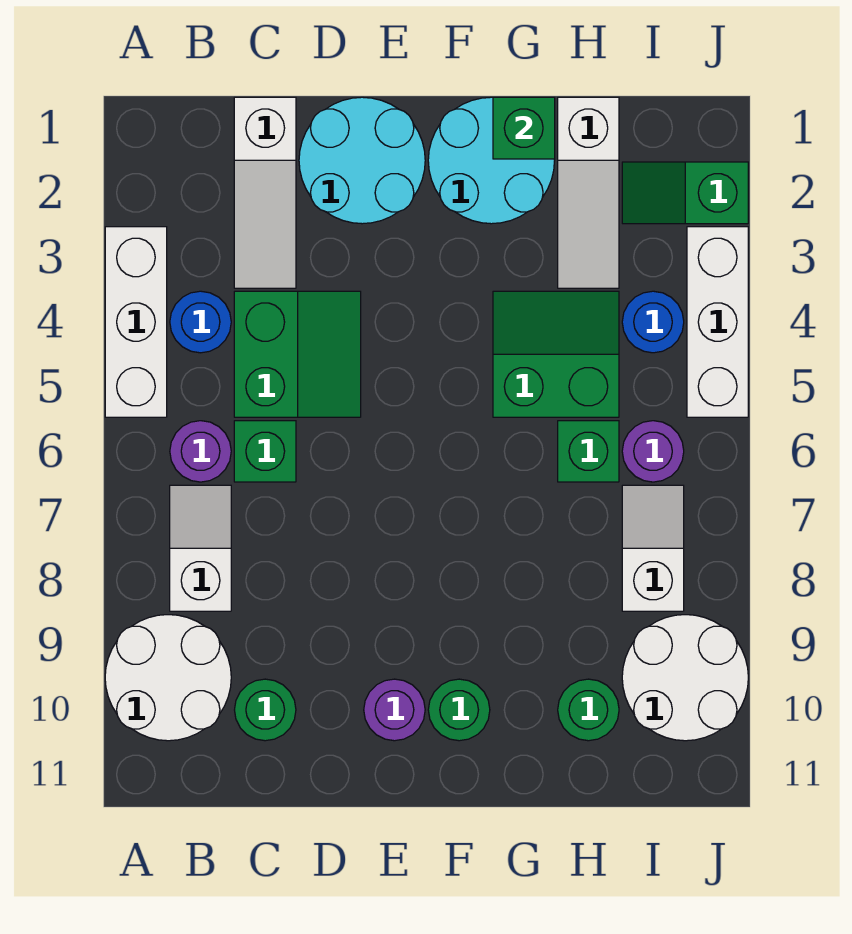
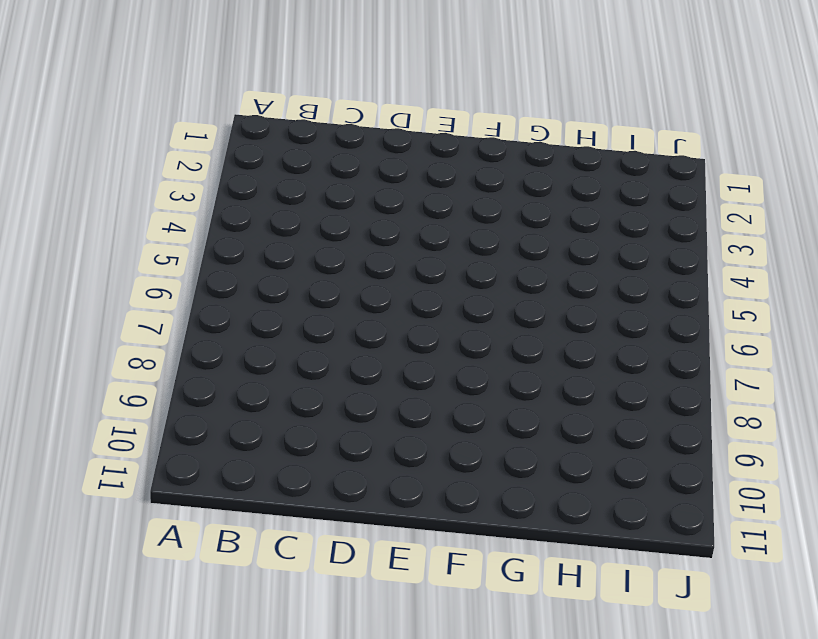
none -> white 1x3 brick [105,227,167,417]
none -> white 2x2 round brick [105,615,231,741]
none -> blue 1x1 round brick [170,291,231,353]

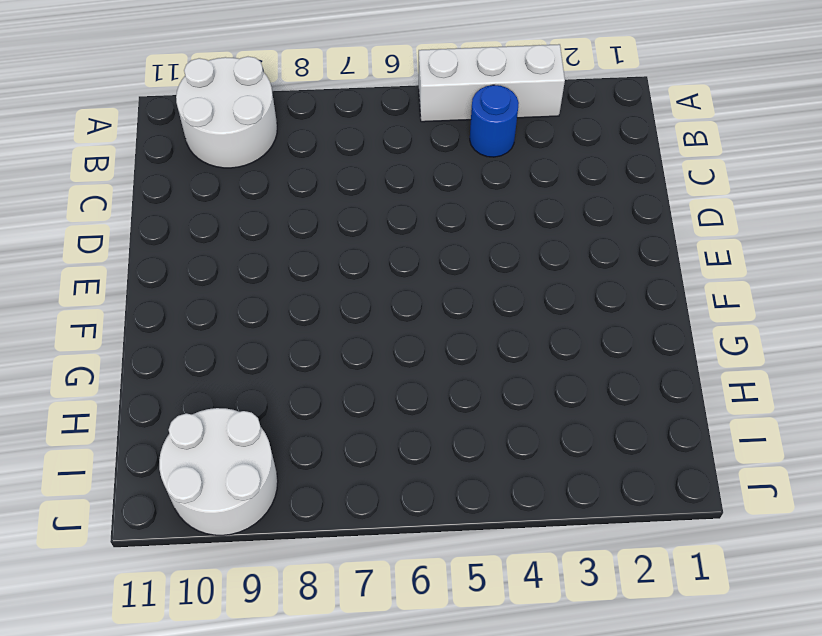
none -> purple 1x1 round brick [170,421,231,482]
none -> white 1x2 slope [170,485,231,611]
none -> white 1x3 slope [234,97,296,288]

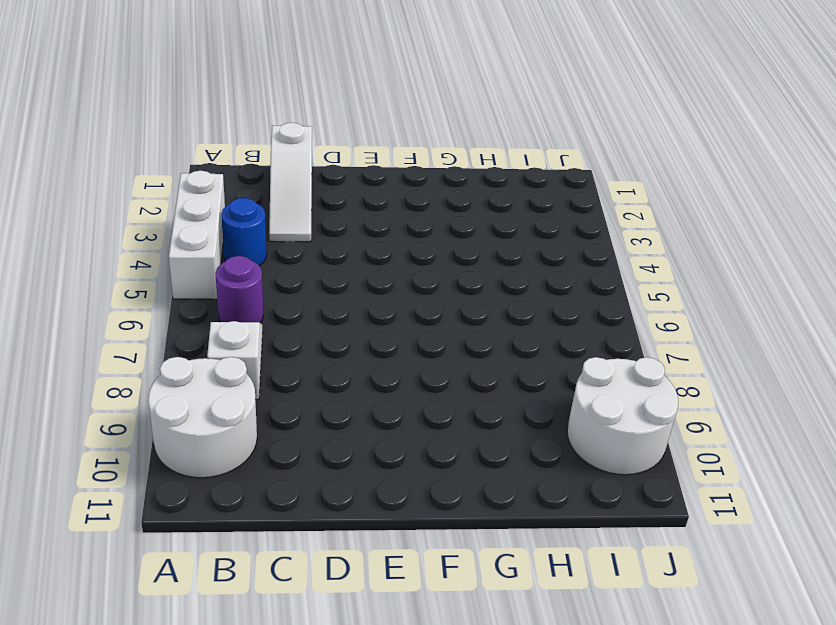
none -> green 2x2 slope [234,291,361,417]
none -> green 1x1 brick [234,421,296,482]
none -> green 1x1 round brick [235,679,296,741]

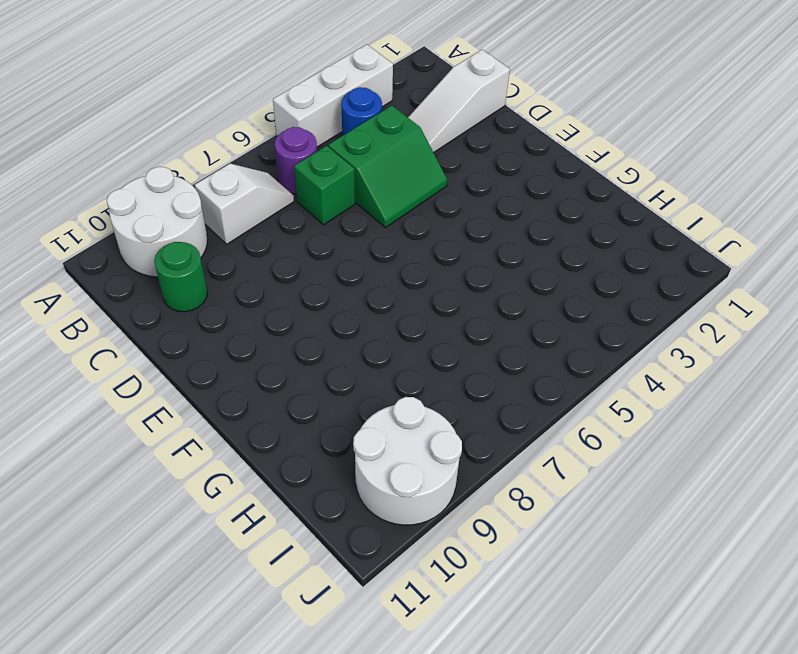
none -> cyan 2x2 round brick [299,97,425,224]
none -> purple 1x1 round brick [364,679,425,741]
none -> cyan 2x2 round brick [428,97,555,224]

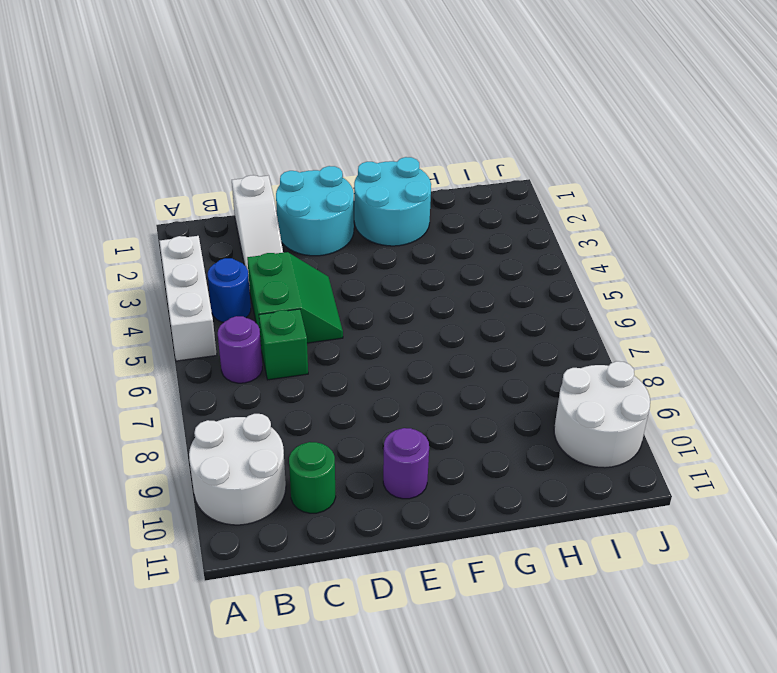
none -> white 1x2 slope [170,485,231,611]
none -> green 1x1 round brick [428,679,490,741]
none -> green 2x2 slope [493,291,619,417]

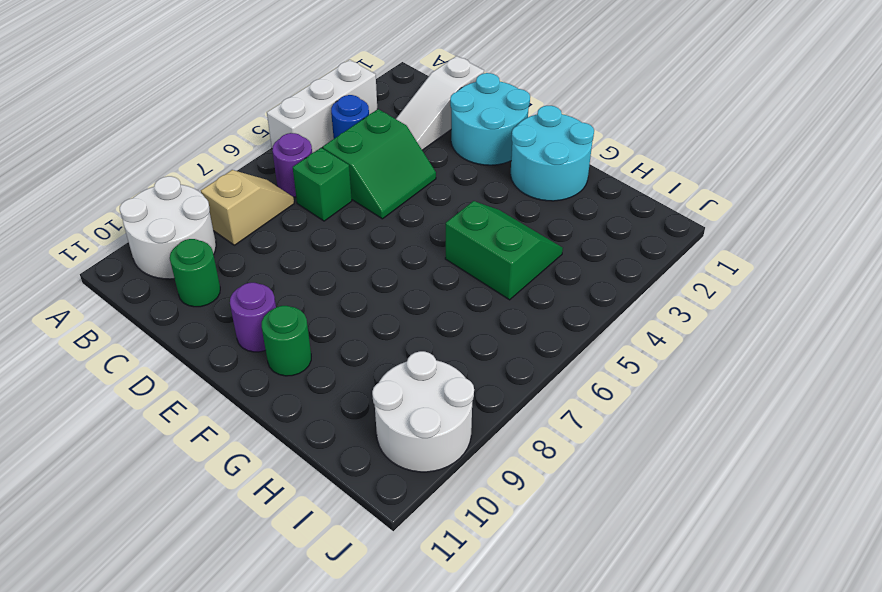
tan 1x2 slope [201,170,294,245] -> white 1x2 slope [170,485,231,611]
none -> white 1x3 slope [558,97,619,288]
none -> green 1x1 brick [558,421,619,482]
none -> green 1x1 round brick [558,679,619,741]

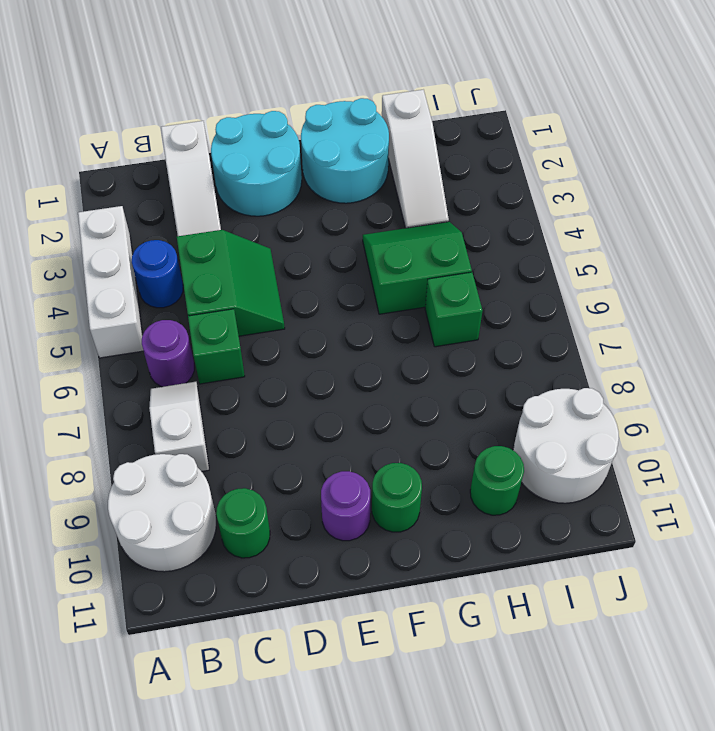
none -> green 1x2 slope [622,162,748,224]
none -> blue 1x1 round brick [622,291,684,353]
none -> purple 1x1 round brick [622,421,684,482]

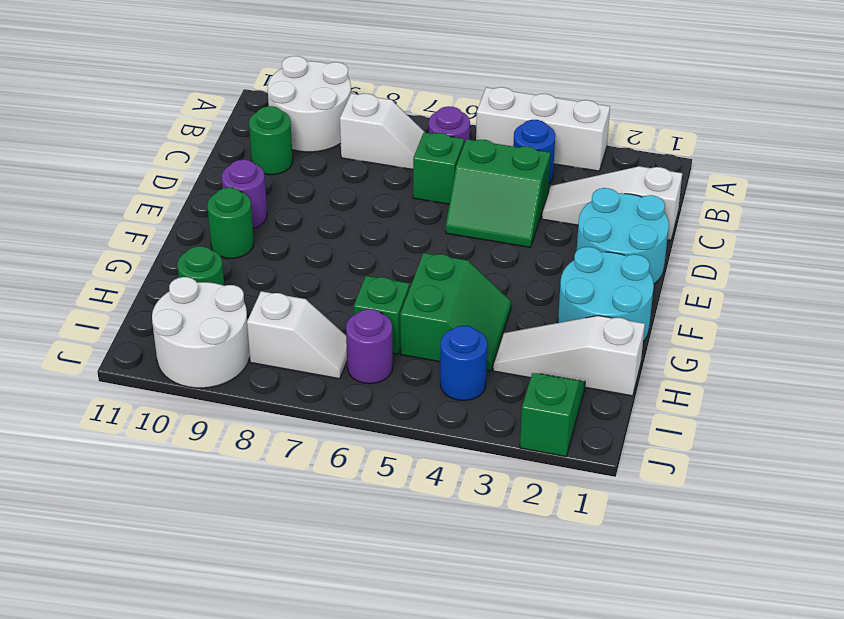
none -> white 1x3 brick [687,227,748,417]
none -> green 1x1 brick [493,97,555,159]

